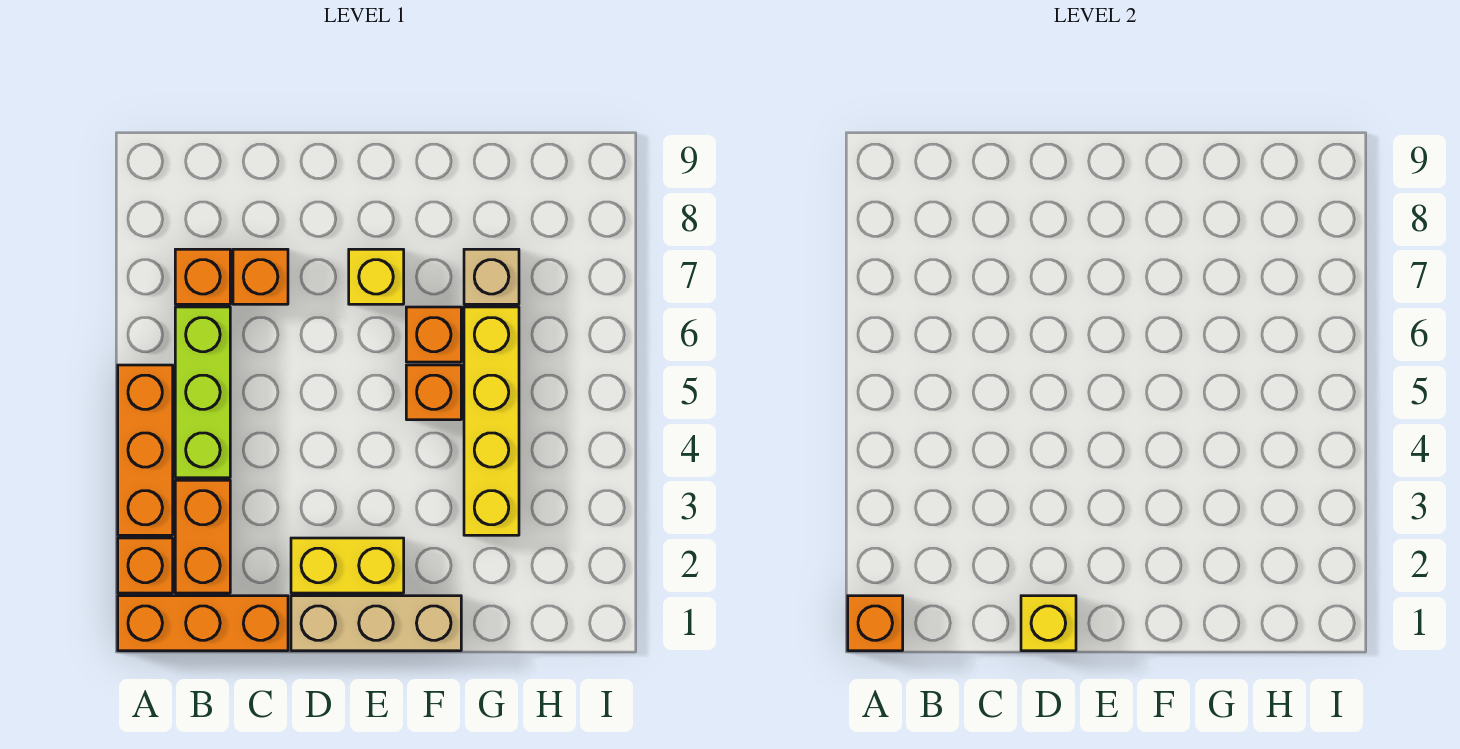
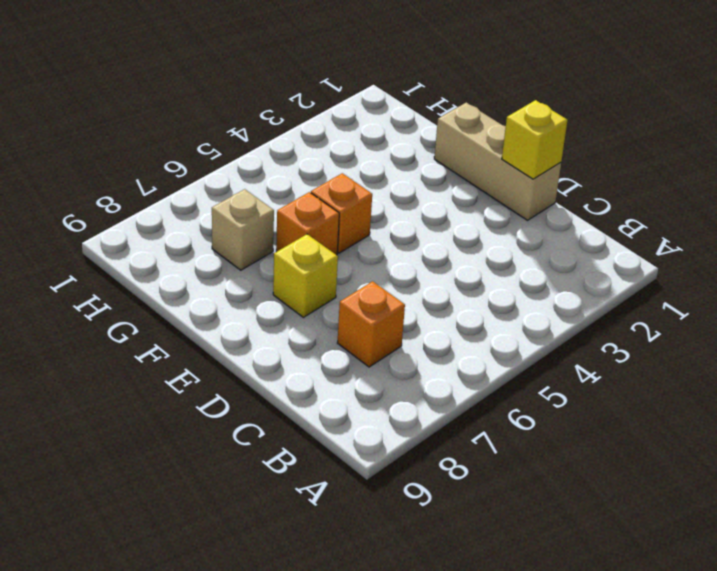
none -> orange 1x3 brick [118,596,288,651]
none -> orange 1x1 brick [118,538,173,593]
none -> orange 1x3 brick [118,365,173,535]

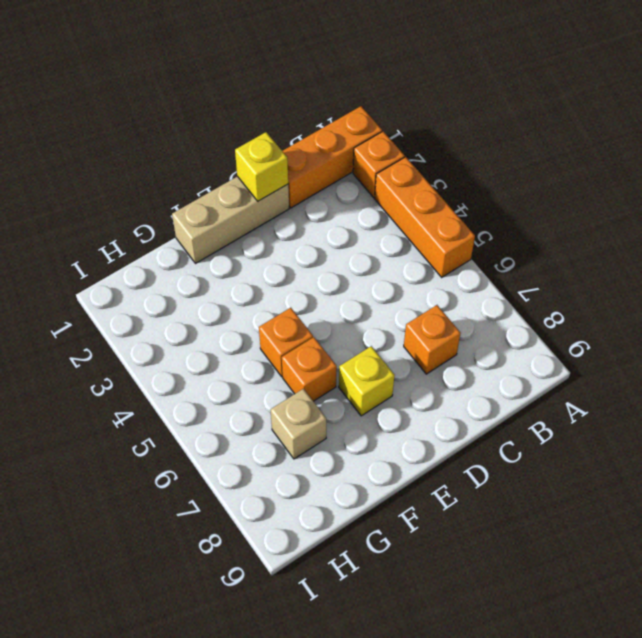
none -> orange 1x2 brick [175,480,230,593]
none -> lime 1x3 brick [175,307,230,478]
none -> orange 1x1 brick [175,249,230,304]

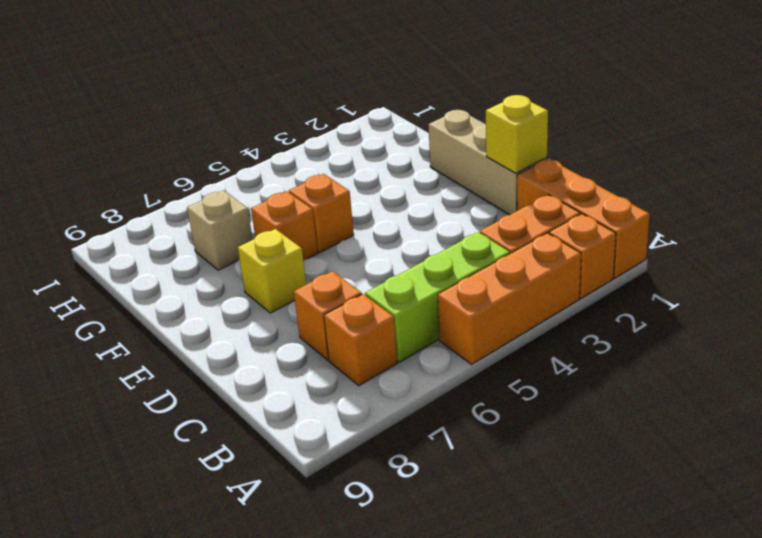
none -> yellow 1x2 brick [291,538,404,593]
none -> yellow 1x4 brick [464,307,519,535]
none -> orange 1x1 brick [848,596,903,651]

